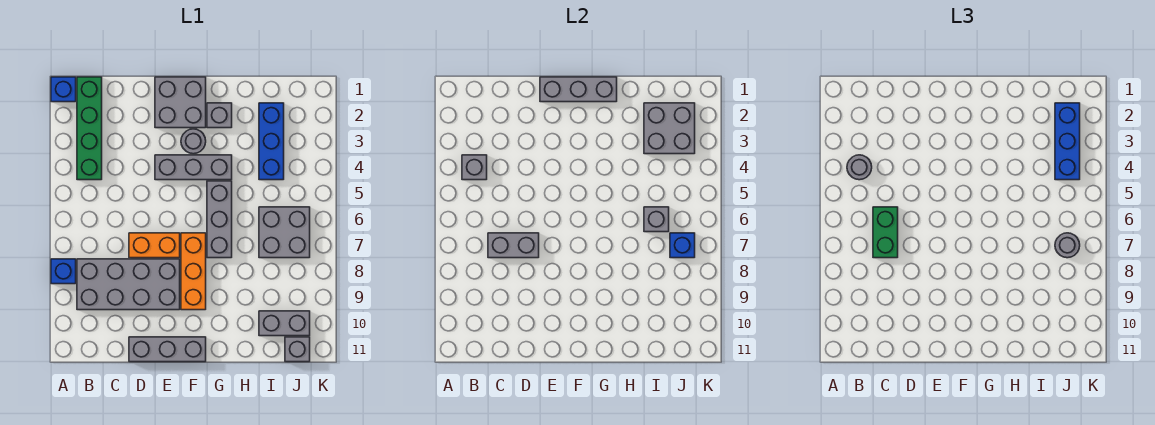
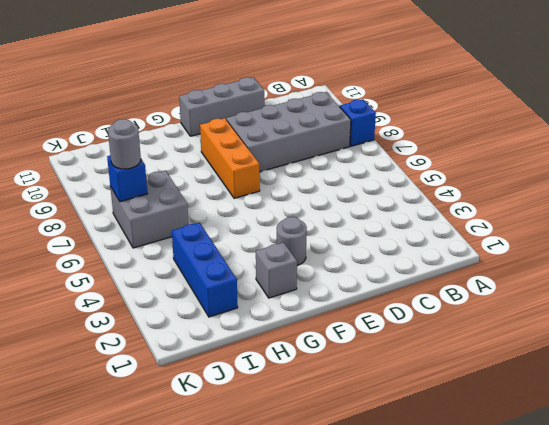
none -> blue 1x1 brick [51,77,76,102]
none -> green 1x4 brick [77,77,102,180]
none -> orange 1x2 brick [129,233,180,258]

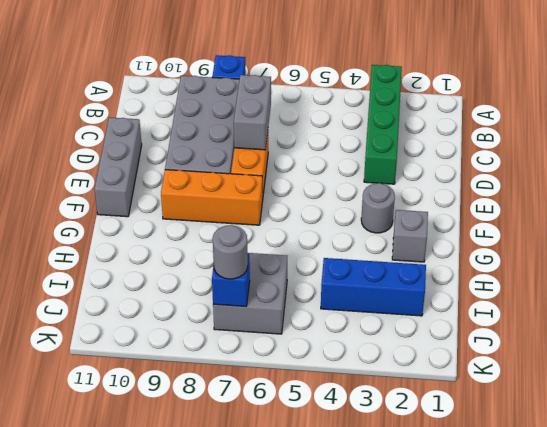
green 1x4 brick [364,65,402,184] -> green 1x4 brick turned to [77,77,102,180]
none -> blue 1x1 brick [51,77,76,102]
none -> grey 2x2 brick [155,77,206,128]
none -> grey 1x3 brick [155,155,232,180]

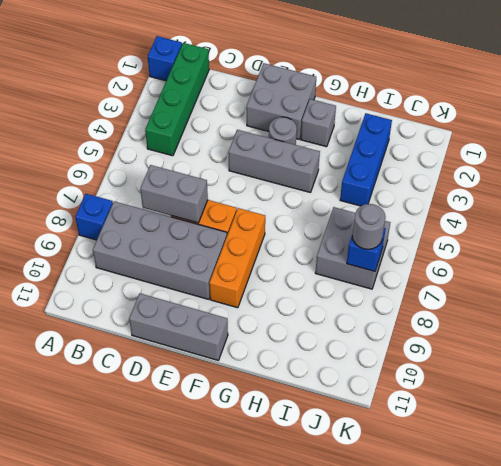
none -> grey 1x3 brick [207,181,232,258]
none -> grey 1x2 brick [259,311,310,336]
none -> grey 1x1 brick [285,337,310,362]

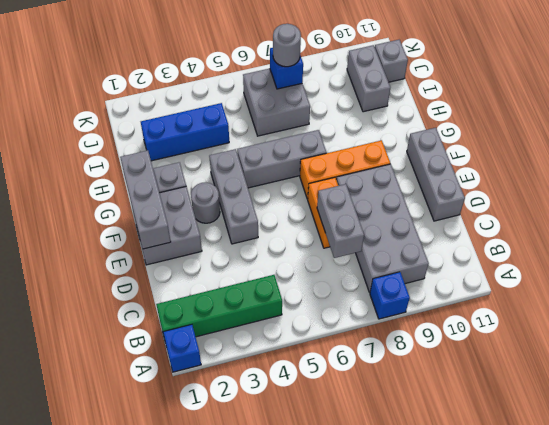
none -> grey 1x1 brick [462,155,487,180]
none -> grey 2x2 brick [644,103,695,154]
none -> grey 1x1 brick [644,207,669,232]

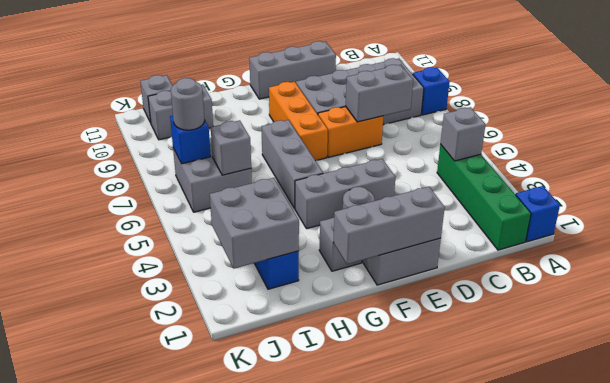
none -> grey 1x1 round brick [847,155,872,180]
none -> green 1x2 brick [873,207,898,258]
none -> blue 1x3 brick [1055,103,1080,180]

